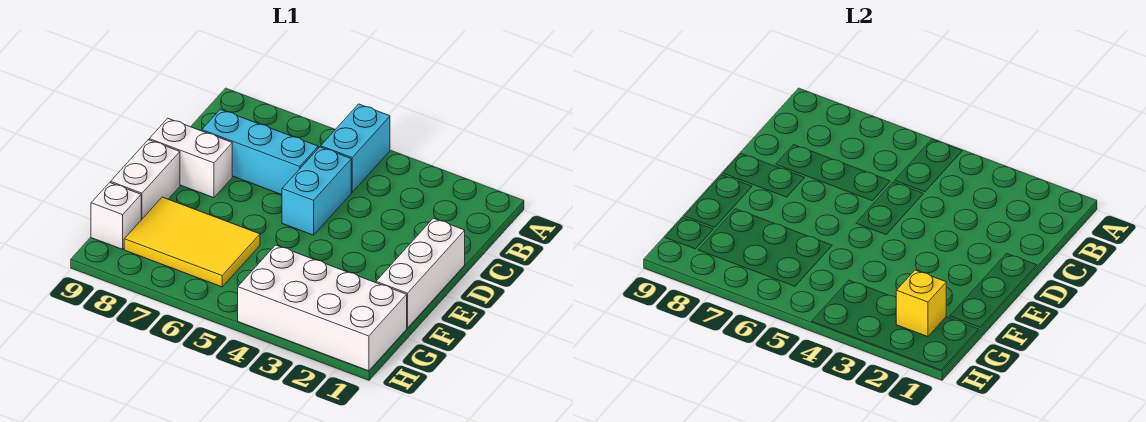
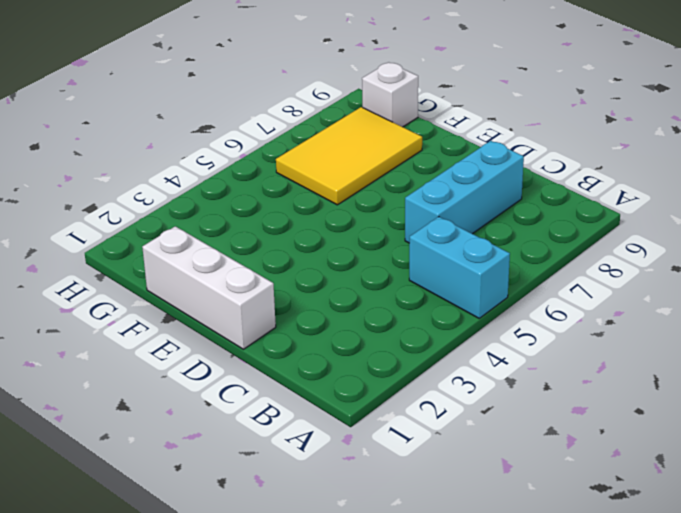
none -> cyan 1x2 brick [282,147,351,235]
none -> white 1x2 brick [149,118,232,198]

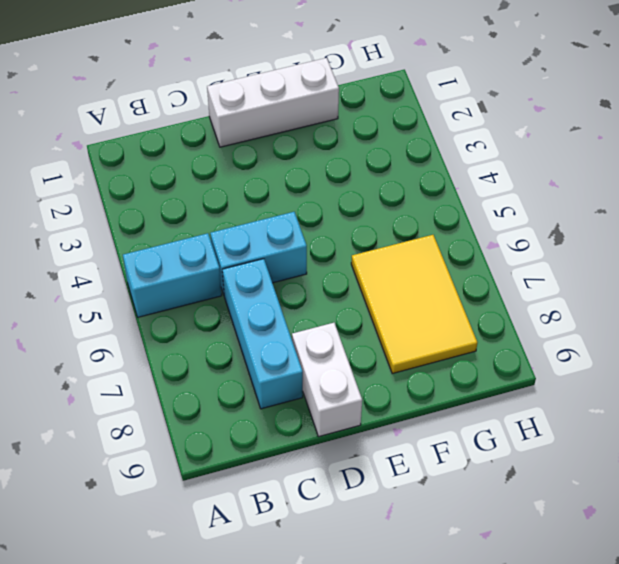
none -> white 1x2 brick [111,140,180,220]
none -> white 2x4 brick [238,245,407,371]

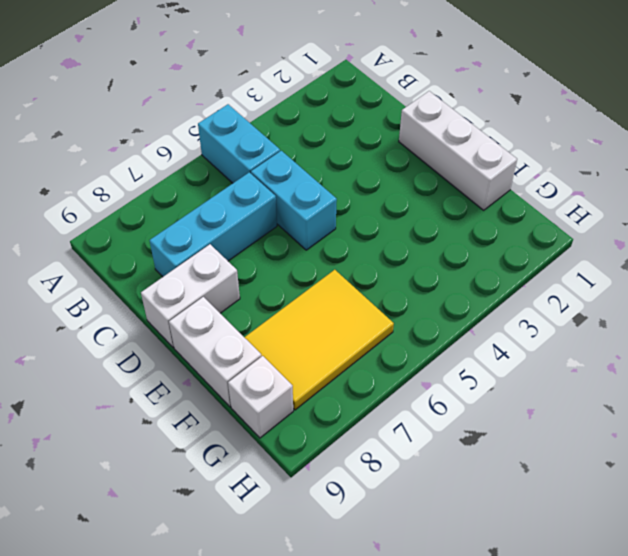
none -> white 2x4 brick [238,245,407,371]
none -> yellow 1x1 brick [896,270,946,337]

